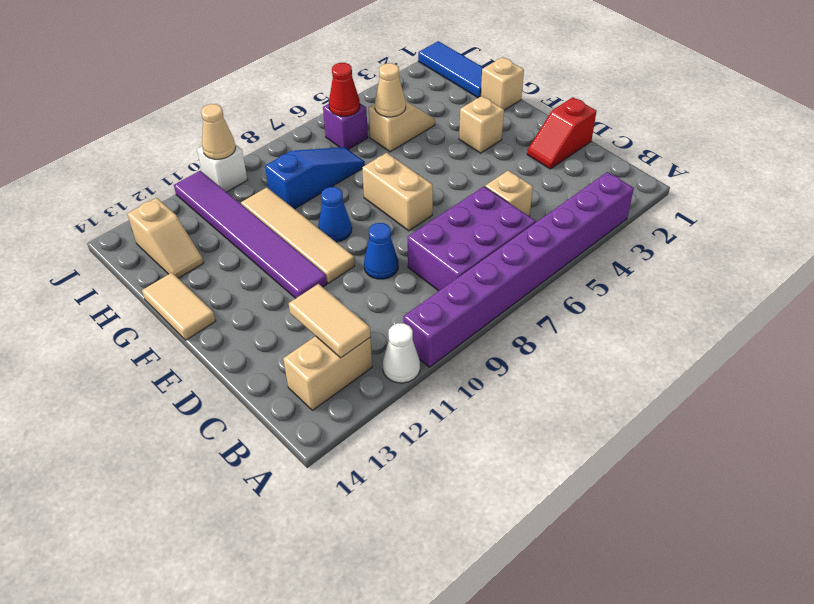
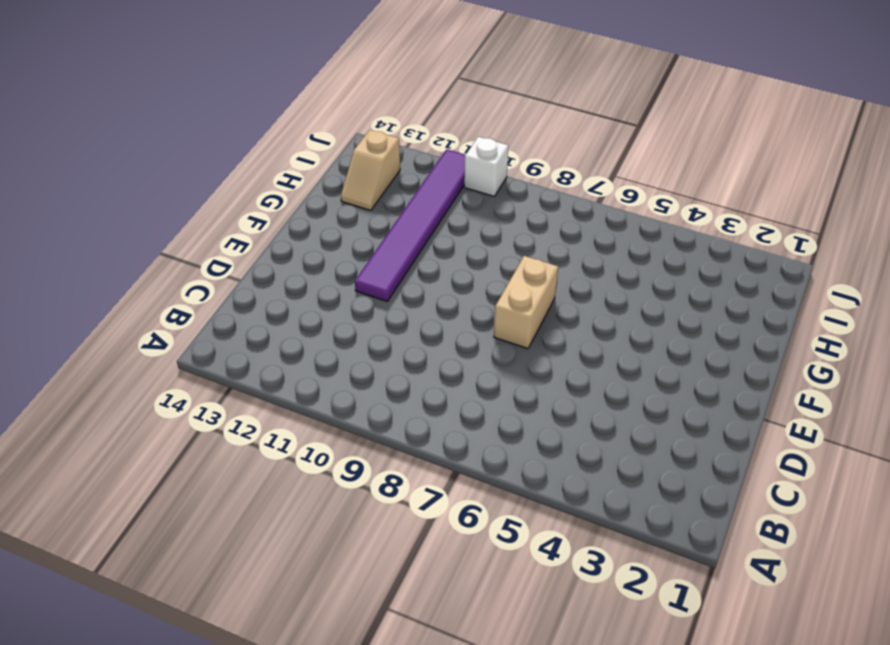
none -> purple 1x8 brick [403,172,634,367]
none -> white 1x1 cone [383,323,420,383]
none -> purple 2x3 brick [408,187,536,291]

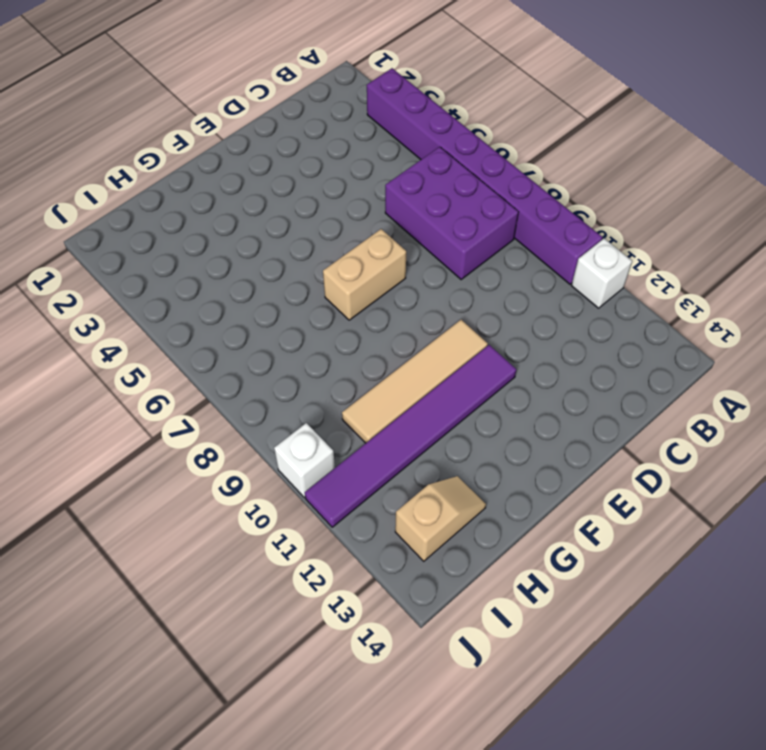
white 1x1 brick [571,239,632,308] -> white 1x1 cone [383,323,420,383]
none -> tan 1x2 brick [283,336,372,410]
none -> tan 1x1 brick [485,170,533,217]
none -> red 1x2 slope [527,97,597,169]

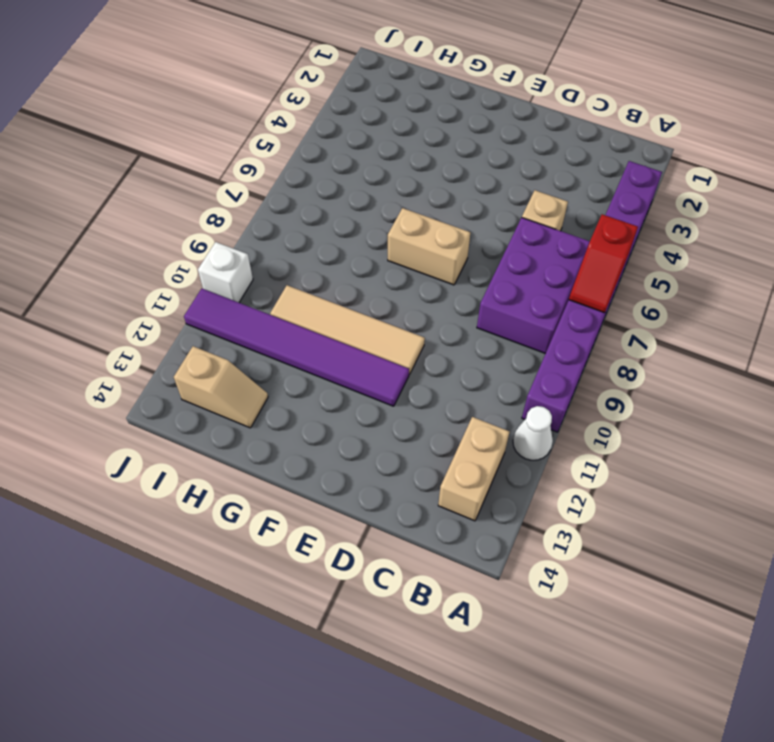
red 1x2 slope [569,214,638,313] -> red 1x2 slope moved to [527,97,597,169]
none -> blue 1x1 cone [364,223,398,279]
none -> tan 1x1 brick [459,96,504,153]
none -> blue 1x1 cone [318,187,352,242]

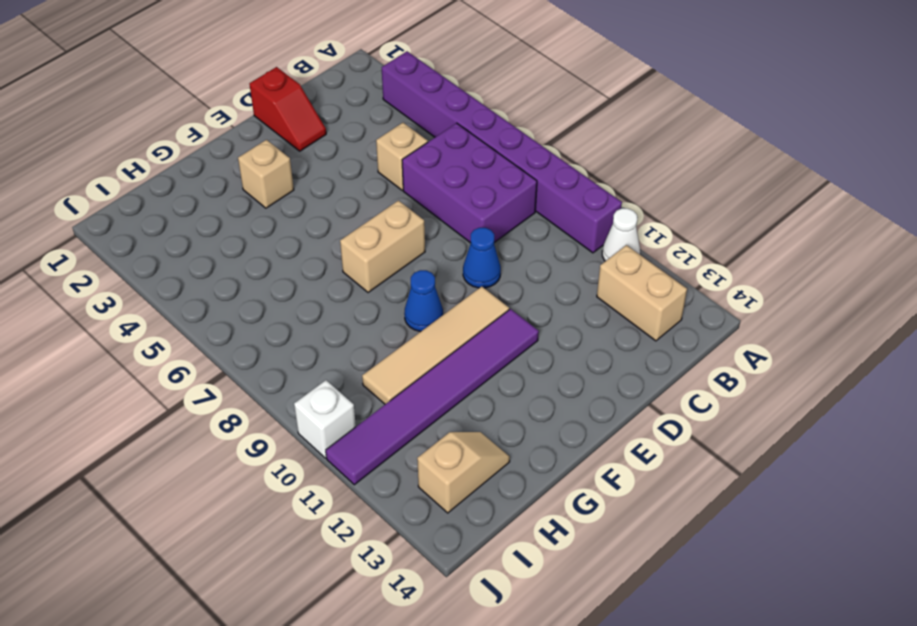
none -> tan 1x2 tile [142,273,216,340]
none -> tan 1x1 brick [481,57,524,110]
none -> blue 1x3 tile [418,41,483,98]

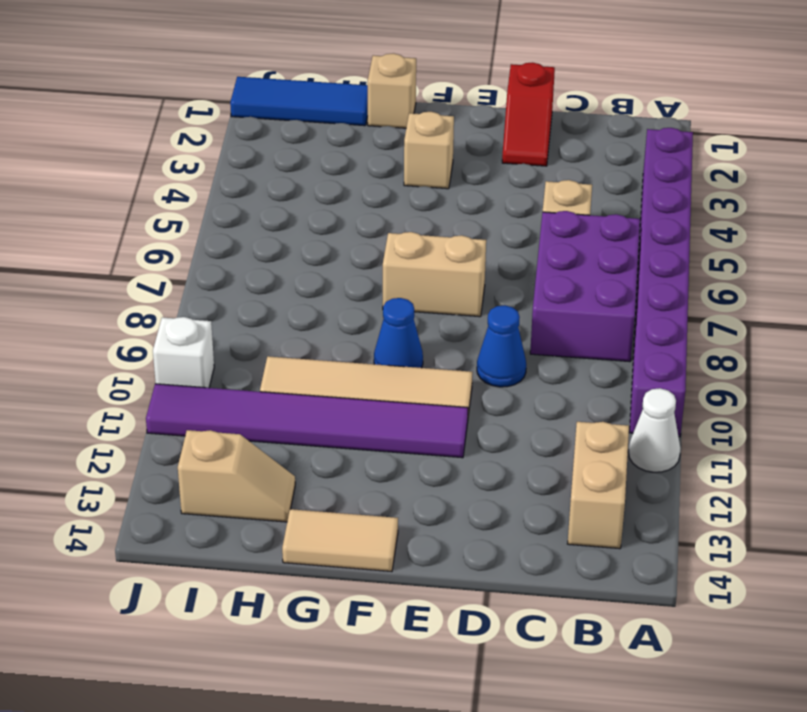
none -> tan 1x2 slope [369,102,435,152]
none -> blue 1x3 slope [265,147,365,209]
none -> purple 1x1 brick [323,104,368,149]

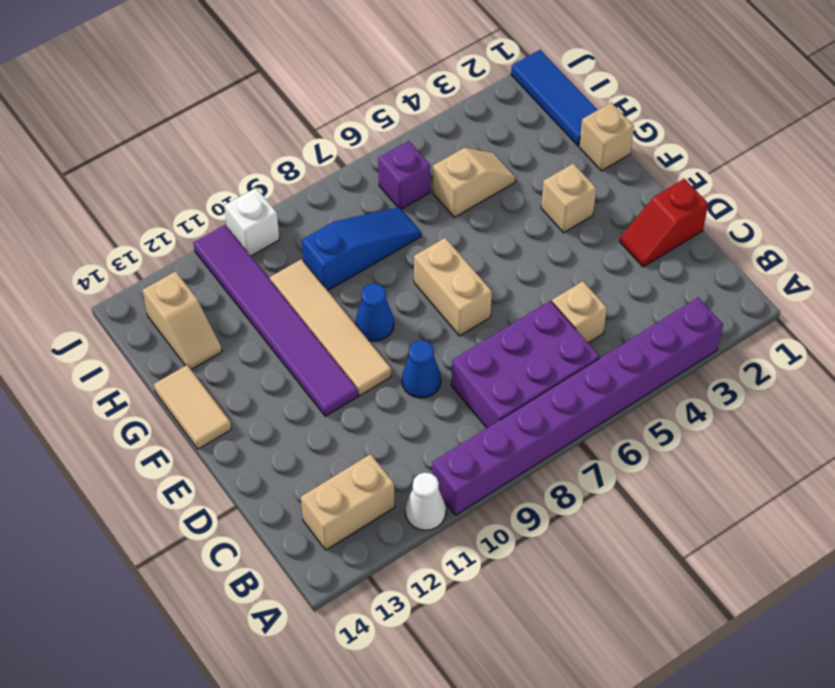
none -> tan 1x2 tile [289,284,370,358]
none -> tan 1x1 cone [375,63,406,117]
none -> red 1x1 cone [329,63,360,116]

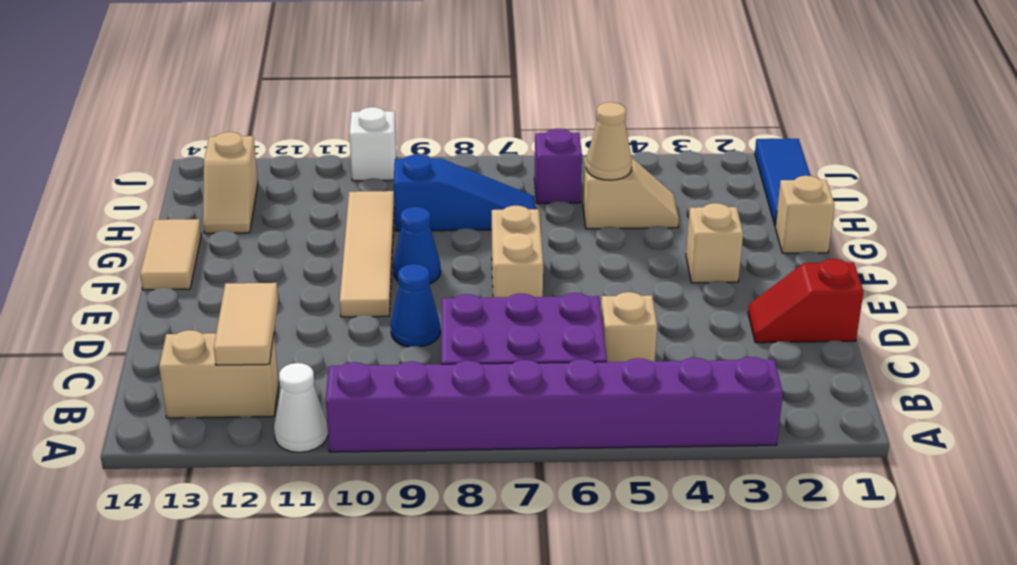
none -> purple 1x6 tile [174,171,327,298]
none -> red 1x1 cone [329,63,360,116]
none -> tan 1x1 cone [201,104,236,159]

